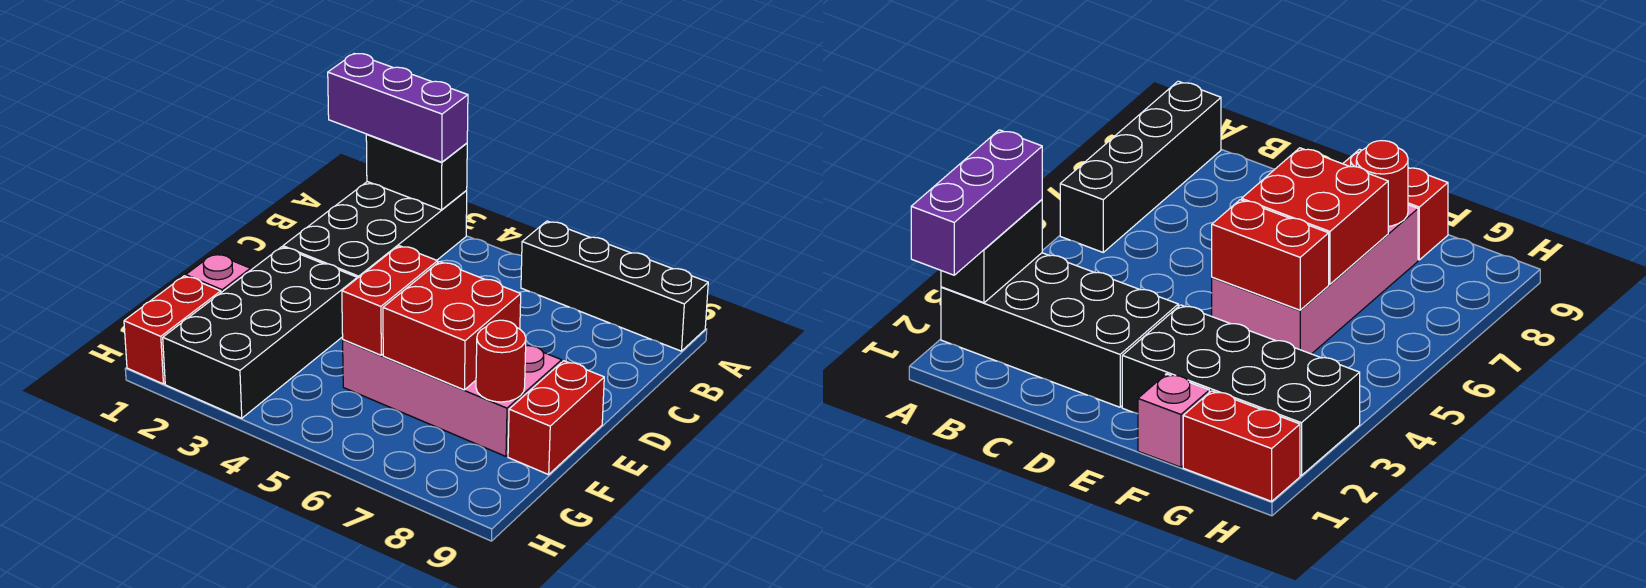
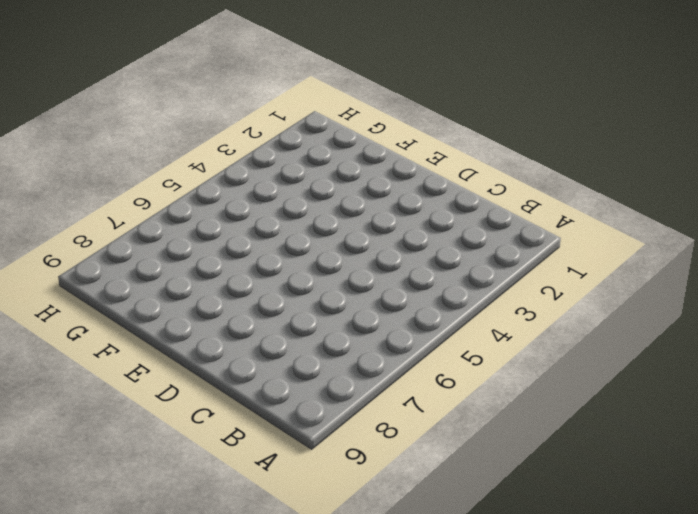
none -> black 2x4 brick [283,182,467,278]
none -> black 1x4 brick [521,221,708,351]
none -> black 2x4 brick [163,247,357,418]

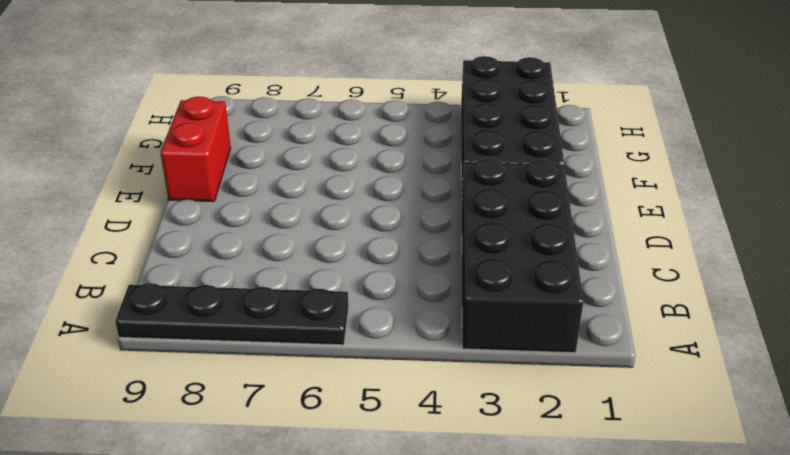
black 1x4 plate [115,283,349,345] -> black 1x4 brick [521,221,708,351]
none -> pink 2x4 brick [343,340,562,456]
none -> pink 1x1 brick [186,253,251,293]
none -> red 1x2 brick [124,276,221,384]

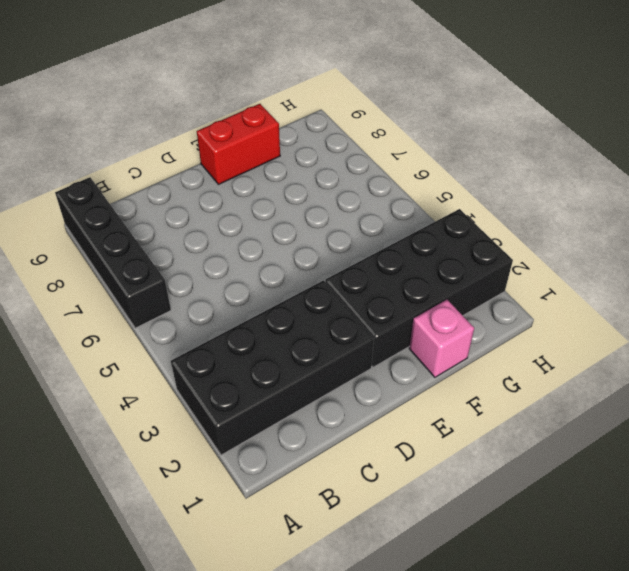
none -> pink 2x4 brick [343,340,562,456]
none -> red 1x2 brick [124,276,221,384]
none -> black 1x2 brick [366,134,467,210]

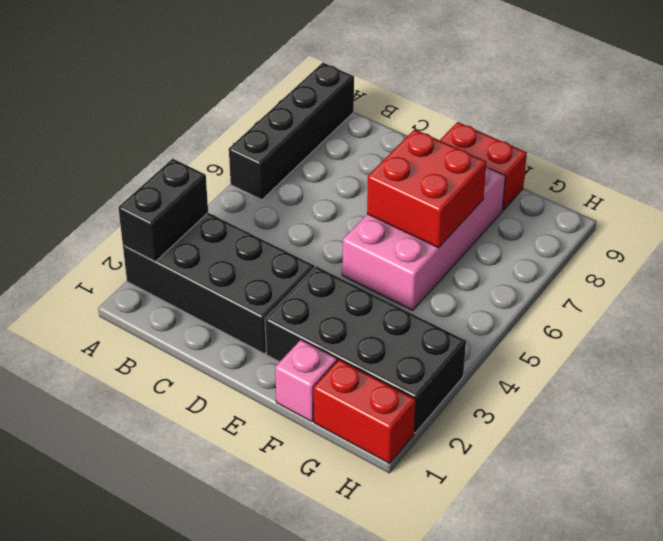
none -> red 1x2 brick [342,246,438,355]
none -> red 1x1 round brick [476,320,526,402]
none -> purple 1x3 brick [328,54,468,162]

